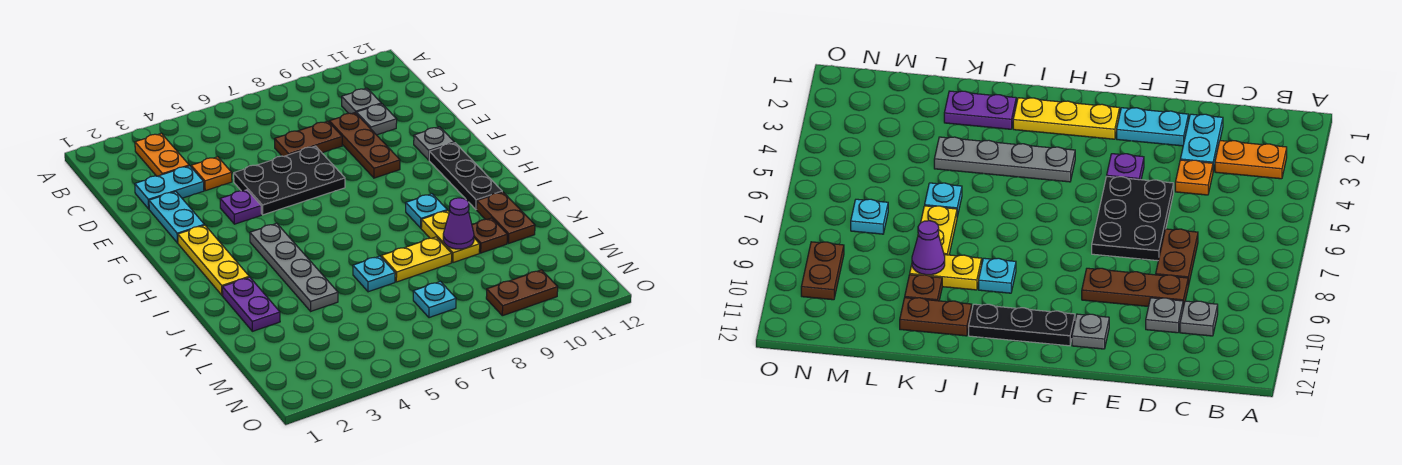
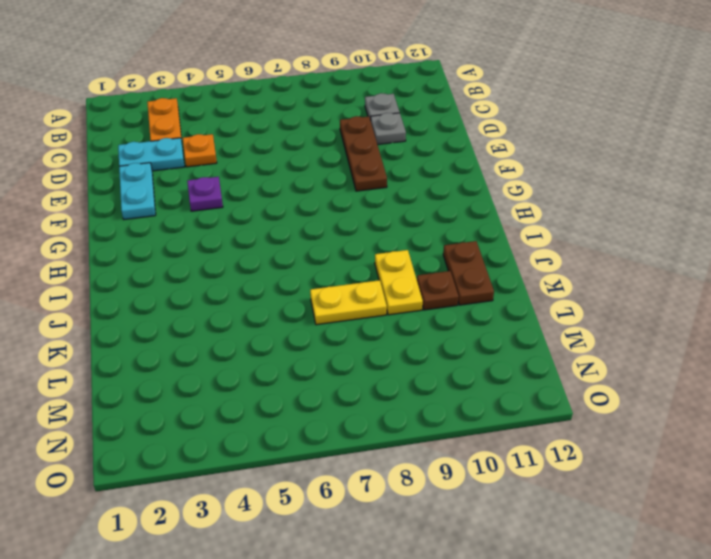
none -> brown 1x2 plate [275,121,342,156]
none -> black 2x3 plate [234,146,345,215]
none -> grey 1x1 plate [414,127,454,160]

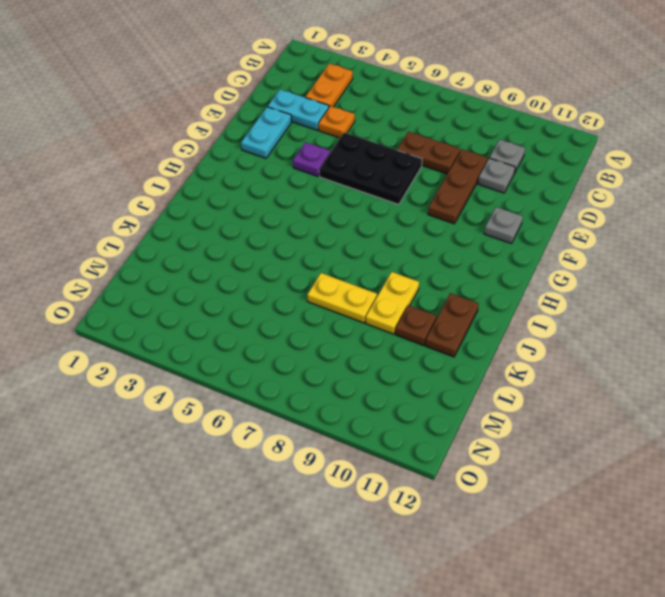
none -> yellow 1x3 plate [178,225,249,295]
none -> black 1x3 plate [429,143,502,210]
none -> grey 1x4 plate [250,223,338,311]

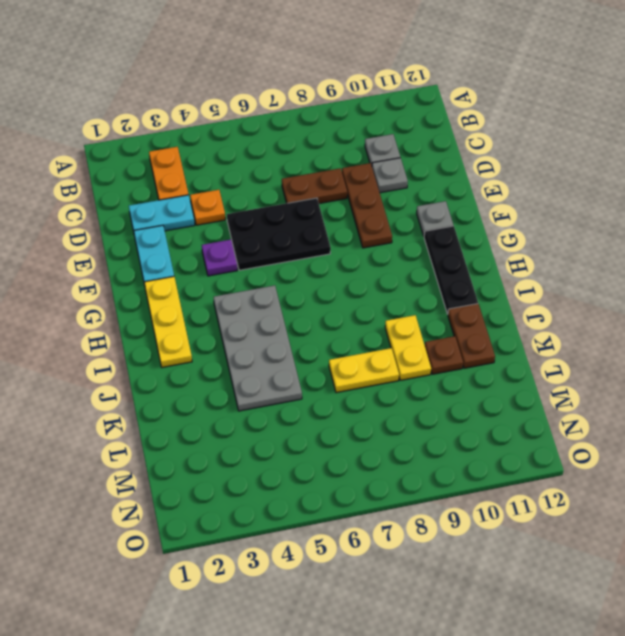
grey 2x4 plate [214,285,302,411] -> grey 1x4 plate [250,223,338,311]
none -> cyan 1x1 plate [406,194,447,228]
none -> purple 1x2 plate [222,277,280,331]
none -> cyan 1x1 plate [353,256,395,292]

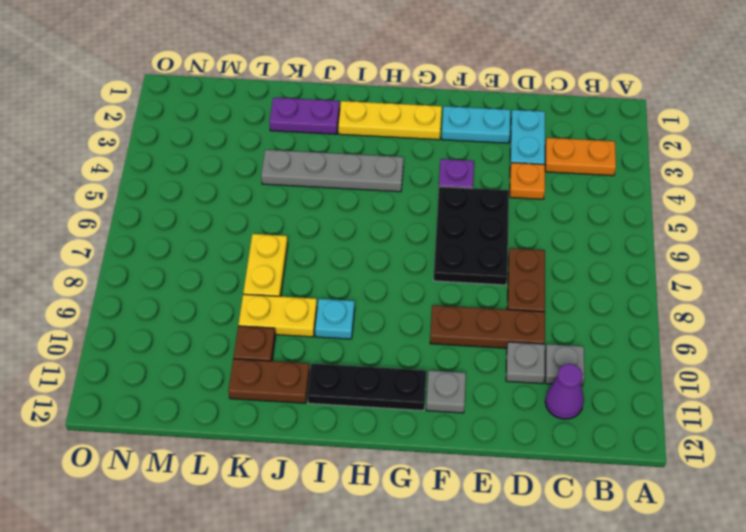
purple 1x1 cone [545,364,584,419] -> purple 1x1 cone moved to [443,198,474,249]
none -> cyan 1x1 plate [353,256,395,292]
none -> cyan 1x1 plate [413,281,456,318]
none -> brown 1x2 plate [486,270,558,316]

